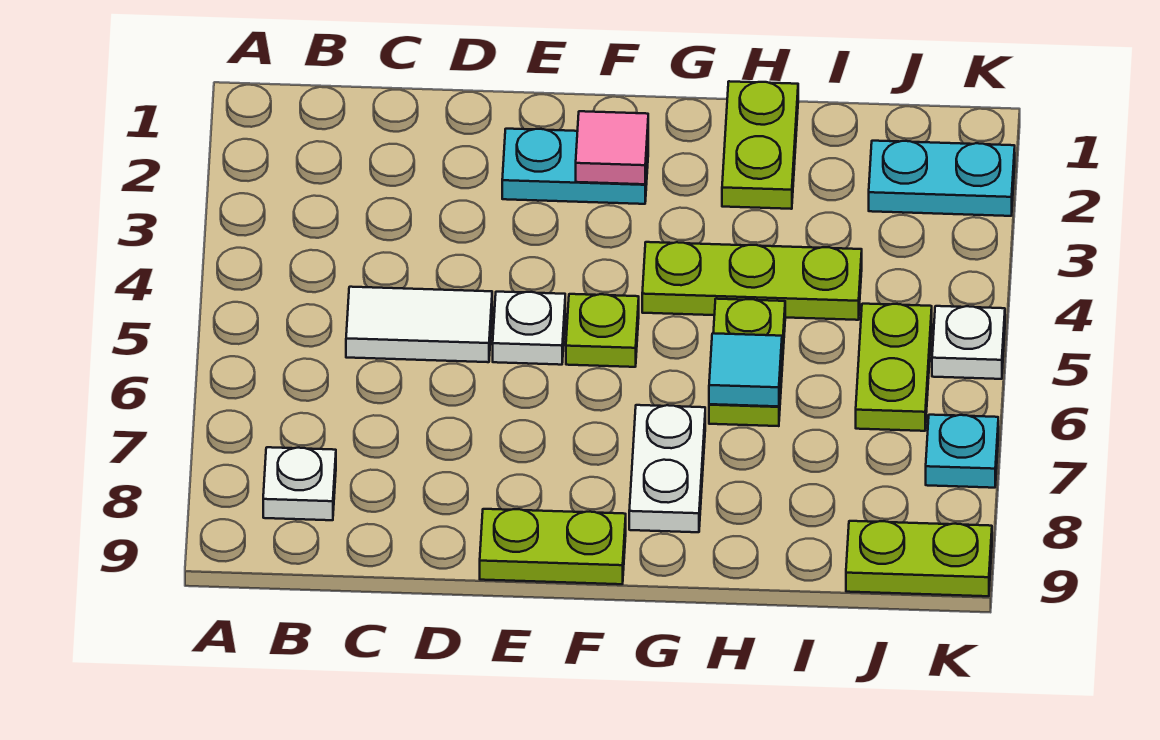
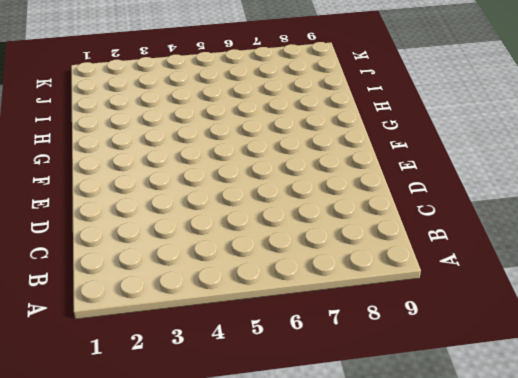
none -> white 1x1 plate [263,447,336,520]
none -> white 1x2 tile [346,287,492,362]
none -> cyan 1x2 plate [502,129,648,204]

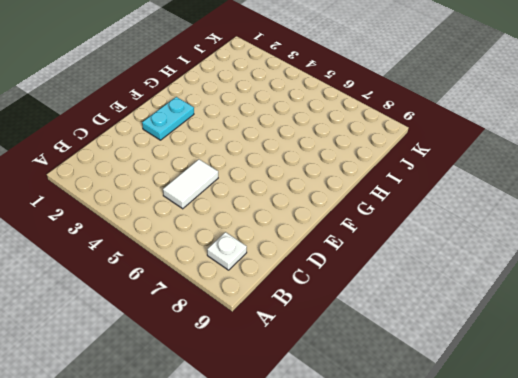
none -> white 1x1 plate [493,292,565,365]
none -> lime 1x2 plate [480,509,626,584]
none -> lime 1x1 plate [566,294,639,367]

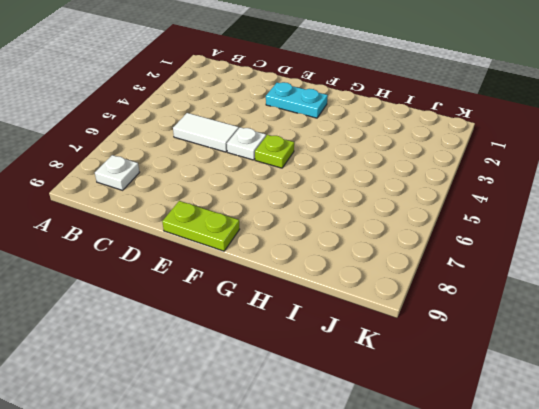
none -> lime 1x3 plate [642,242,862,320]
none -> white 1x2 plate [629,405,705,532]
none -> lime 1x2 plate [722,81,798,209]

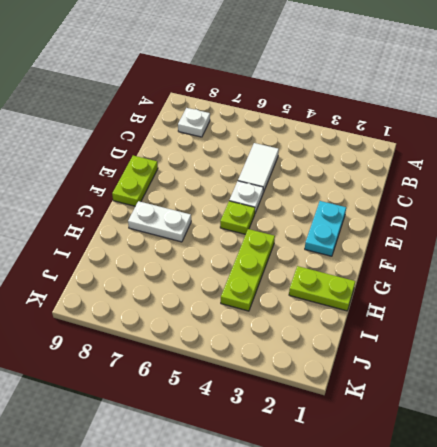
none -> lime 1x2 plate [709,299,785,426]
none -> cyan 1x2 plate [869,141,1015,216]
none -> lime 1x2 plate [856,304,932,431]

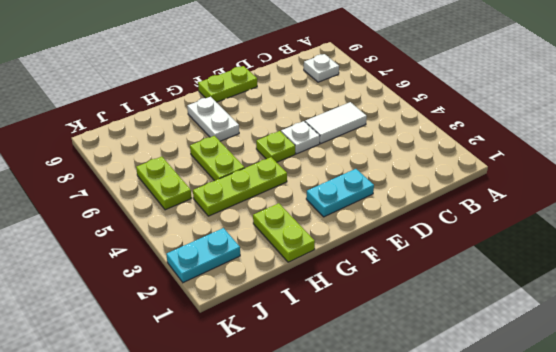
none -> lime 1x2 plate [846,521,992,596]
none -> white 1x1 plate [932,306,1005,379]
none -> cyan 1x1 plate [926,415,998,488]

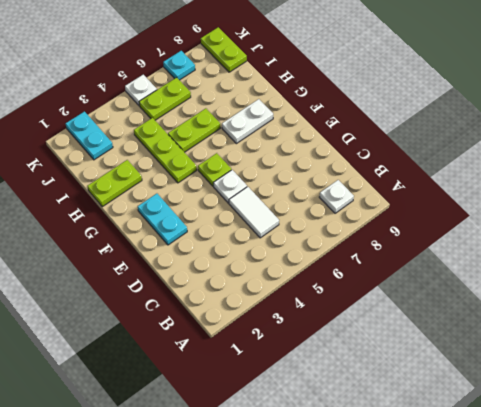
none -> lime 1x2 plate [480,509,626,584]
none -> pink 1x1 tile [576,111,648,184]
none -> cyan 1x1 tile [709,333,782,407]

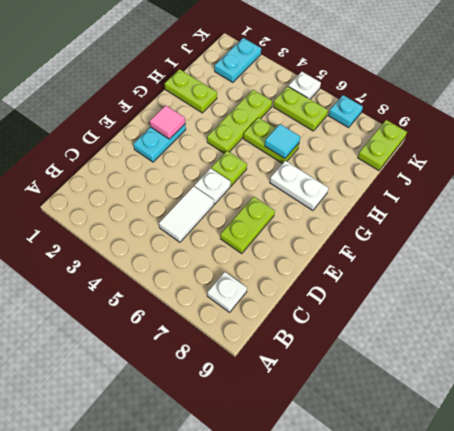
lime 1x2 plate [221,197,275,253] -> lime 1x2 plate moved to [480,509,626,584]

